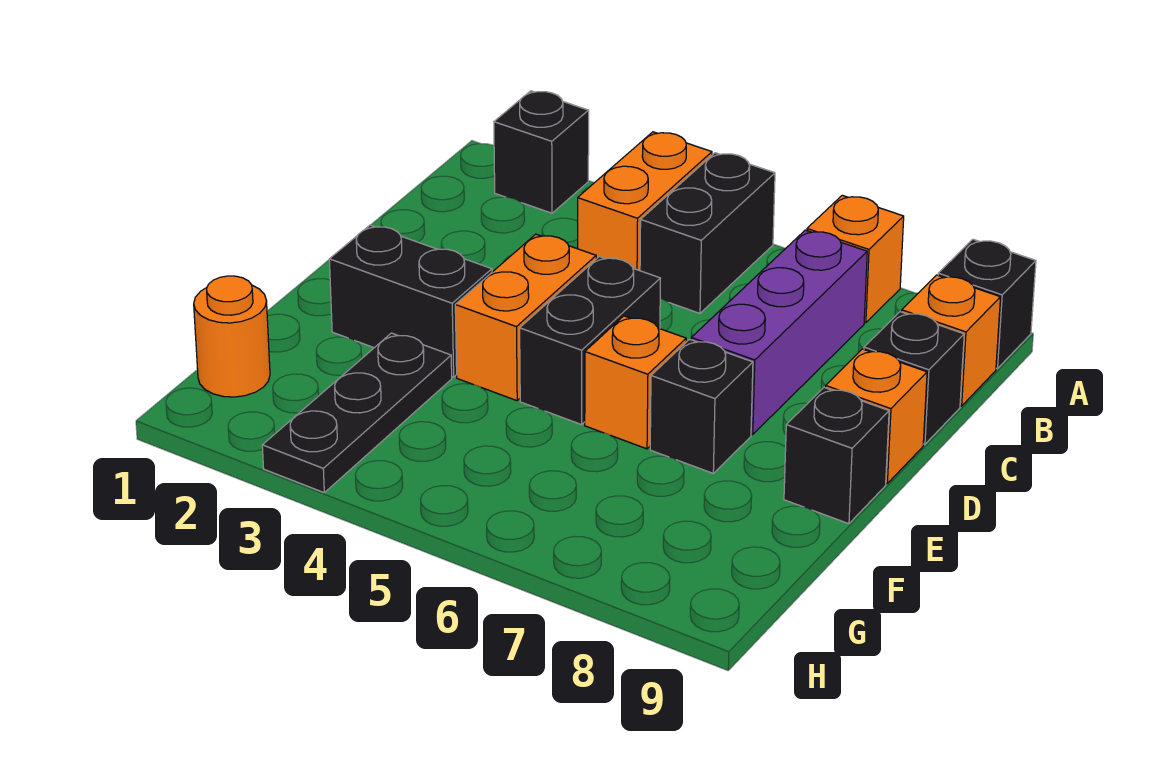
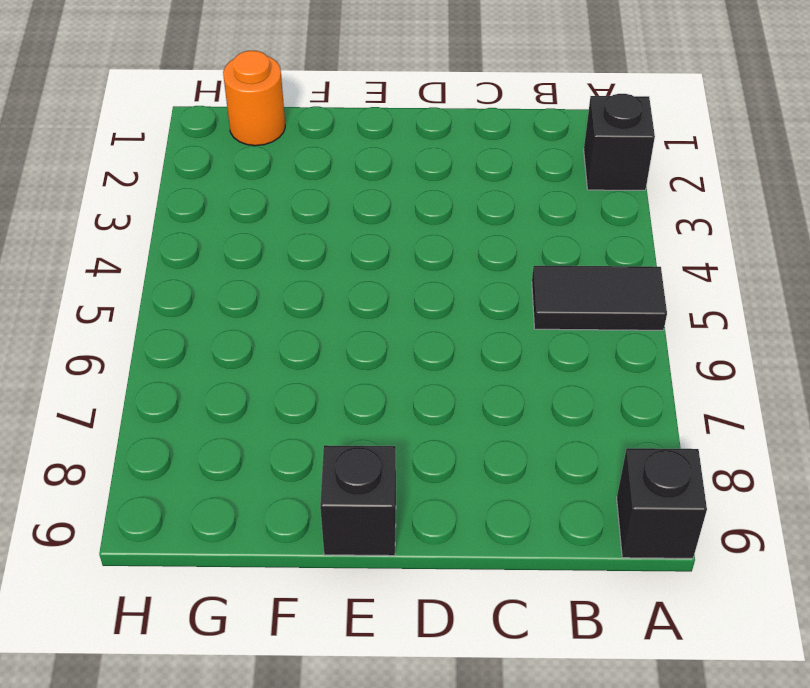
black 1x2 tile [532,266,667,330] -> black 1x2 brick [640,153,775,313]
none -> orange 1x2 brick [578,132,712,271]
none -> orange 1x1 brick [807,195,904,323]
none -> purple 1x3 brick [691,230,867,435]

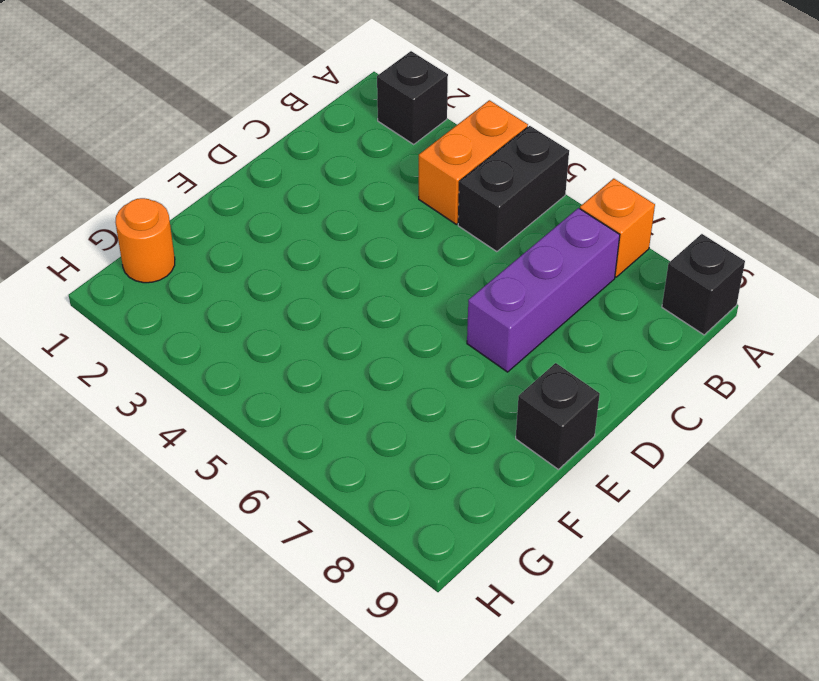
none -> orange 1x1 brick [902,275,1000,406]
none -> black 1x1 brick [864,312,964,444]
none -> orange 1x2 brick [455,234,596,401]

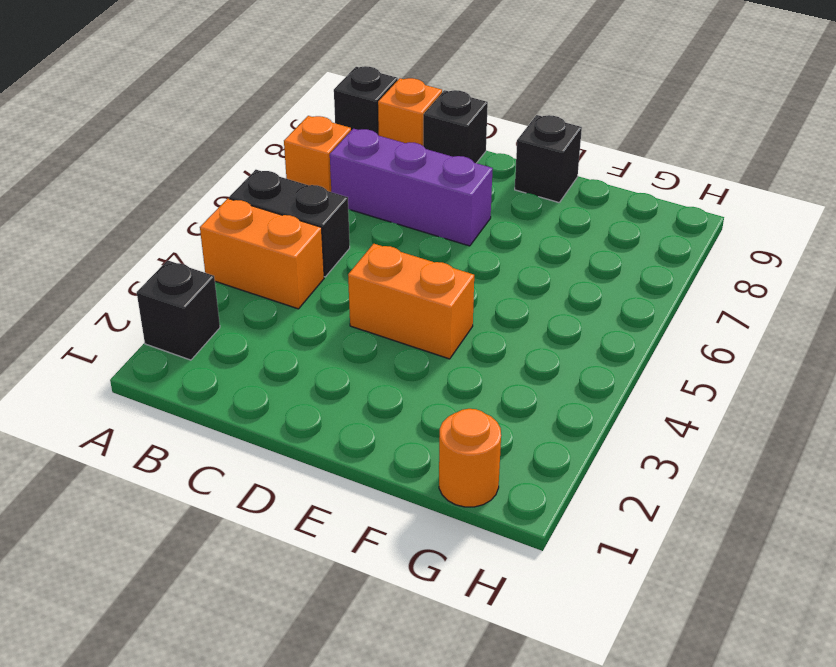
none -> black 1x2 brick [520,257,660,425]
none -> orange 1x1 brick [826,349,927,483]
none -> black 1x2 brick [329,225,492,377]

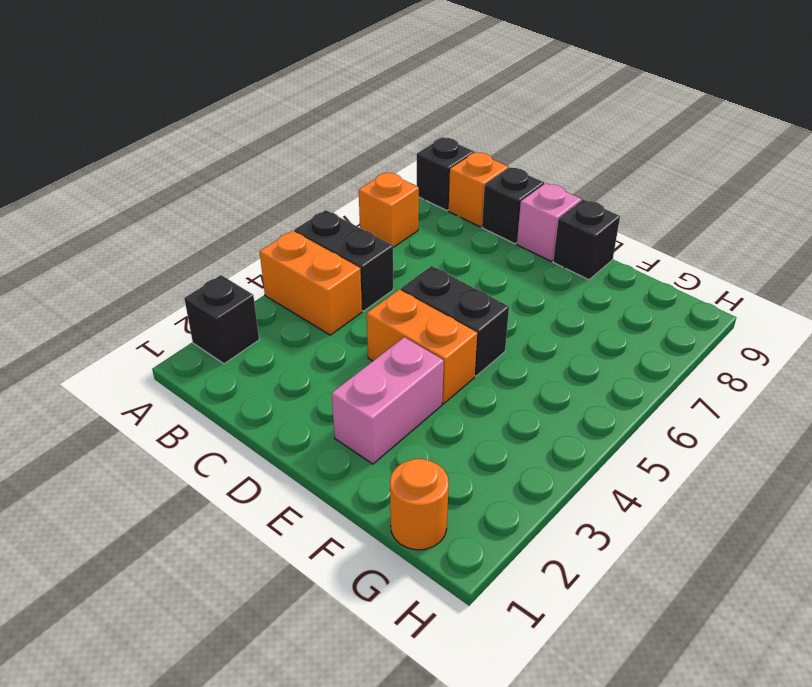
pink 1x1 brick [517,183,581,261] -> orange 1x1 brick [826,349,927,483]
pink 1x2 brick [332,337,444,464] -> black 1x2 brick [329,225,492,377]
none -> purple 1x3 brick [691,230,867,435]
none -> orange 1x1 brick [585,316,686,449]
none -> black 1x1 brick [650,339,753,473]

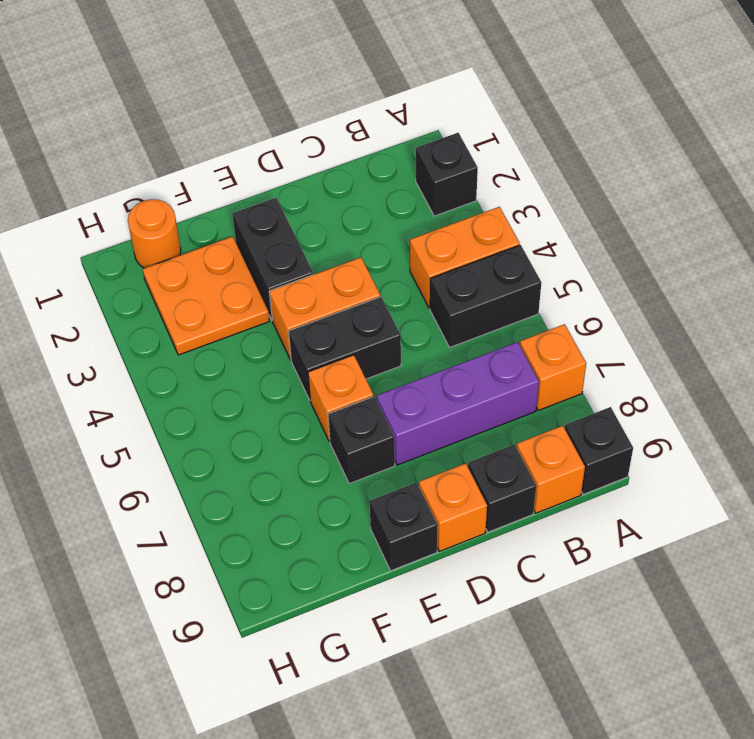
orange 2x2 plate [143,237,269,355] -> black 1x3 plate [262,333,452,493]

